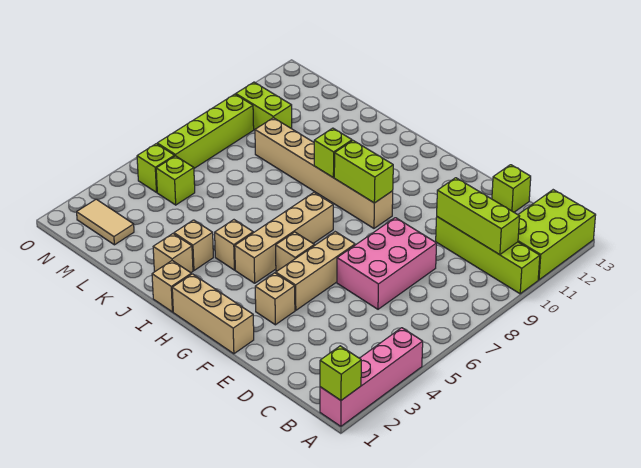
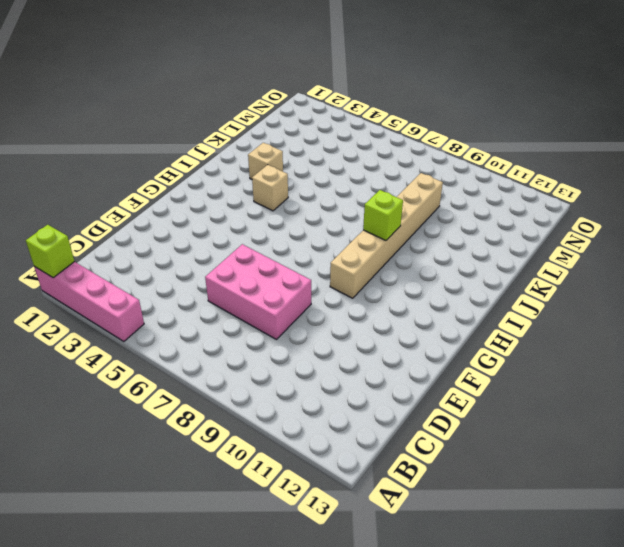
none -> lime 1x4 brick [436,217,540,294]
none -> lime 2x3 brick [518,190,596,280]
none -> lime 1x1 brick [492,165,531,212]

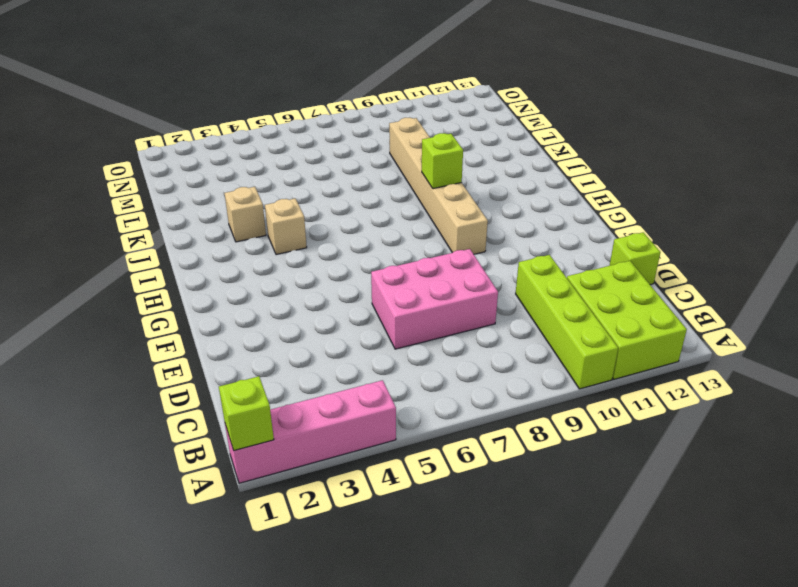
lime 2x3 brick [567,261,687,379] -> lime 2x3 brick turned to [518,190,596,280]
none -> tan 1x3 brick [172,274,254,354]
none -> tan 1x1 brick [255,273,295,325]
none -> tan 1x3 brick [276,232,355,310]

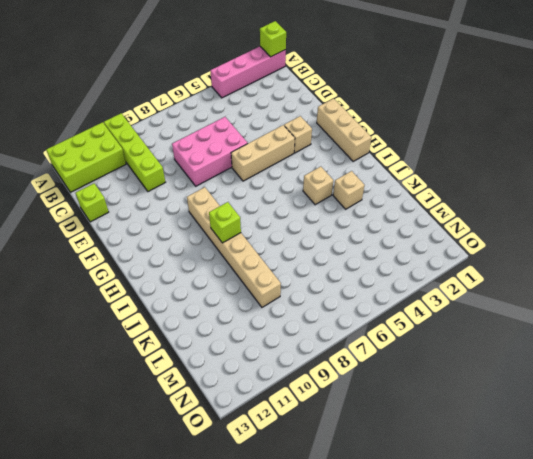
none -> tan 1x1 brick [276,232,314,271]
none -> tan 1x4 brick [235,193,333,283]
none -> tan 1x1 brick [152,261,191,312]

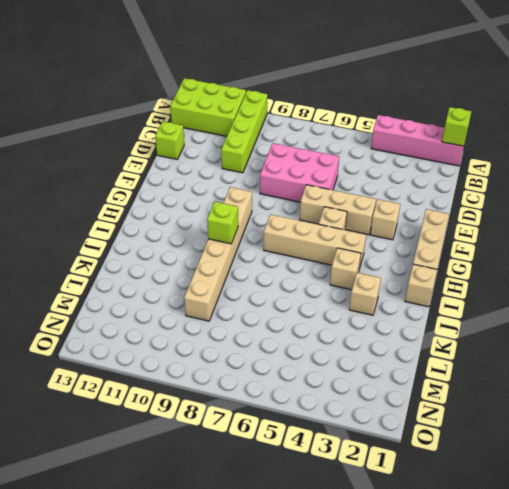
none -> tan 1x1 brick [153,234,193,273]
none -> tan 1x2 tile [77,199,134,245]
none -> lime 1x1 brick [156,156,195,205]

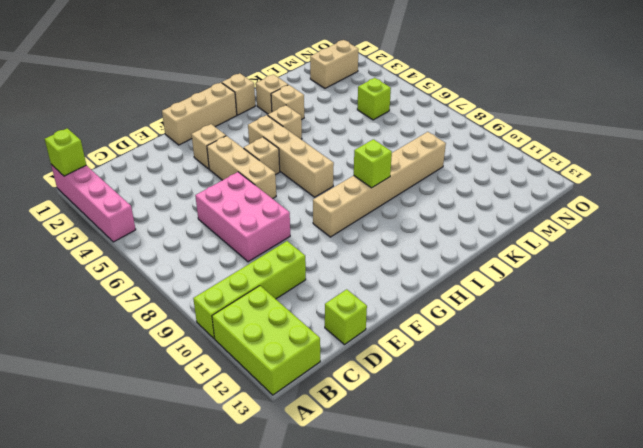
tan 1x2 brick [310,40,359,88] -> tan 1x2 tile [77,199,134,245]
none -> lime 1x2 brick [236,82,292,130]
none -> lime 1x1 brick [137,144,175,192]
none -> lime 1x4 brick [157,94,254,168]

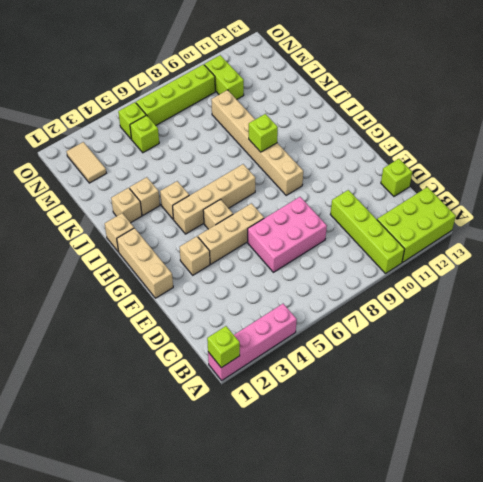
none -> lime 1x3 brick [437,178,520,255]
none -> lime 1x2 brick [334,141,393,203]

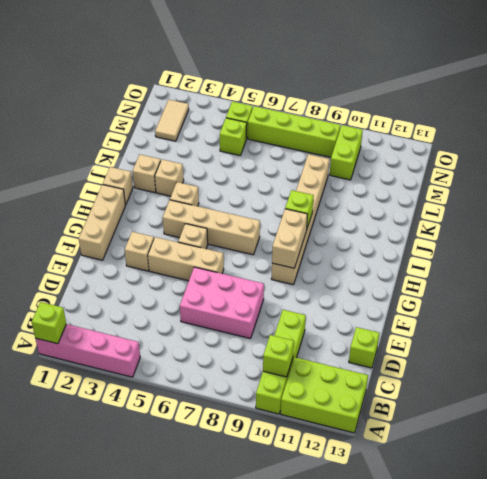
lime 1x1 brick [263,335,294,377] -> lime 1x3 brick [437,178,520,255]
tan 1x2 brick [272,209,307,268] -> lime 1x2 brick [334,141,393,203]

